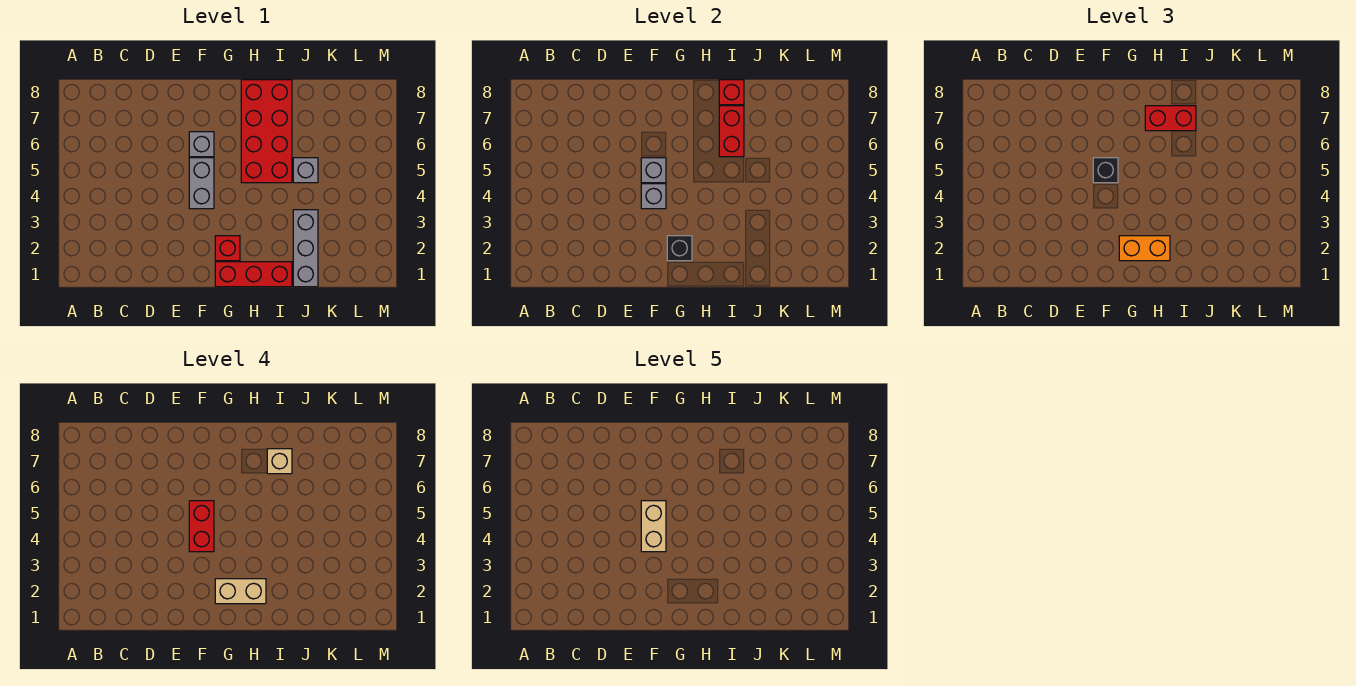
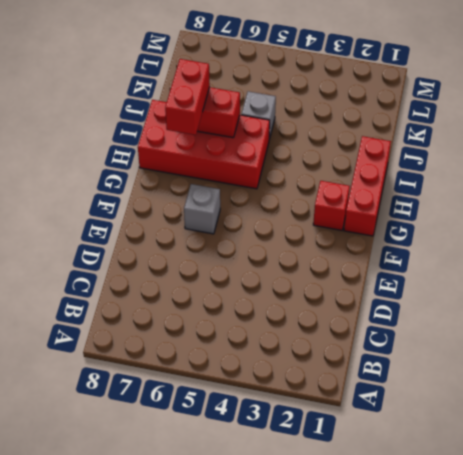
none -> grey 1x2 brick [189,158,214,209]
none -> grey 1x3 brick [293,210,318,287]
none -> grey 1x1 brick [641,184,666,209]

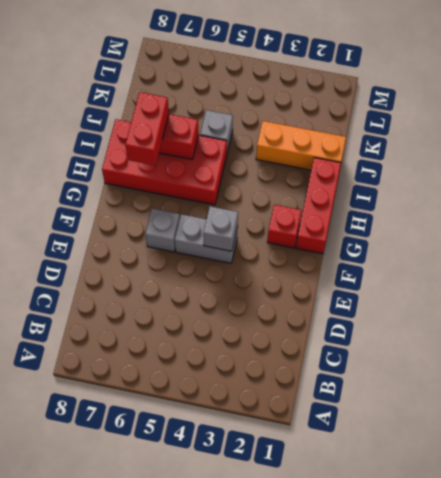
orange 1x3 brick [256,121,346,170] -> grey 1x3 brick [293,210,318,287]
none -> grey 1x1 brick [641,158,666,183]
none -> black 1x1 brick [667,236,692,261]
none -> red 1x1 brick [719,80,744,105]

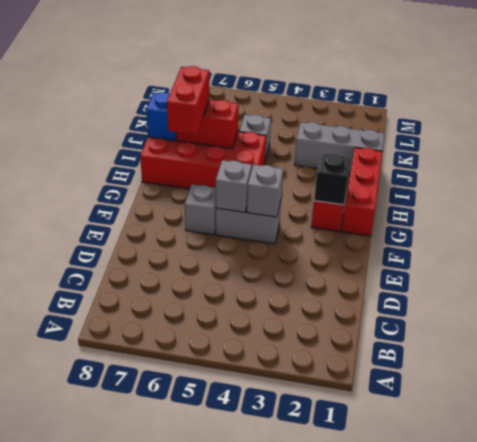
blue 1x1 brick [146,92,176,141] -> red 1x1 brick [719,80,744,105]
none -> black 1x1 brick [1093,158,1118,183]
none -> orange 1x2 brick [1119,236,1170,261]
none -> red 1x2 brick [189,501,214,552]

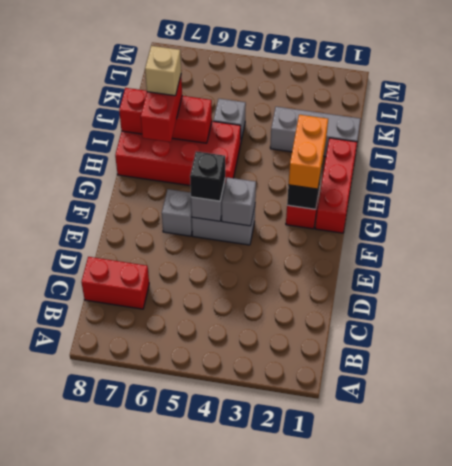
red 1x2 brick [81,257,149,309] -> red 1x2 brick moved to [189,501,214,552]
none -> tan 1x2 brick [215,579,266,604]
none -> tan 1x2 brick [641,501,666,552]

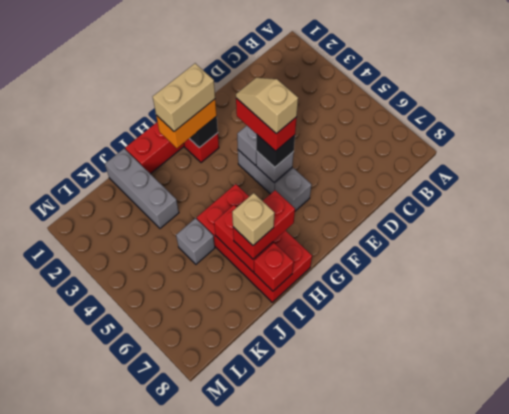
tan 1x2 slope [236,78,298,134] -> tan 1x2 brick [641,501,666,552]

